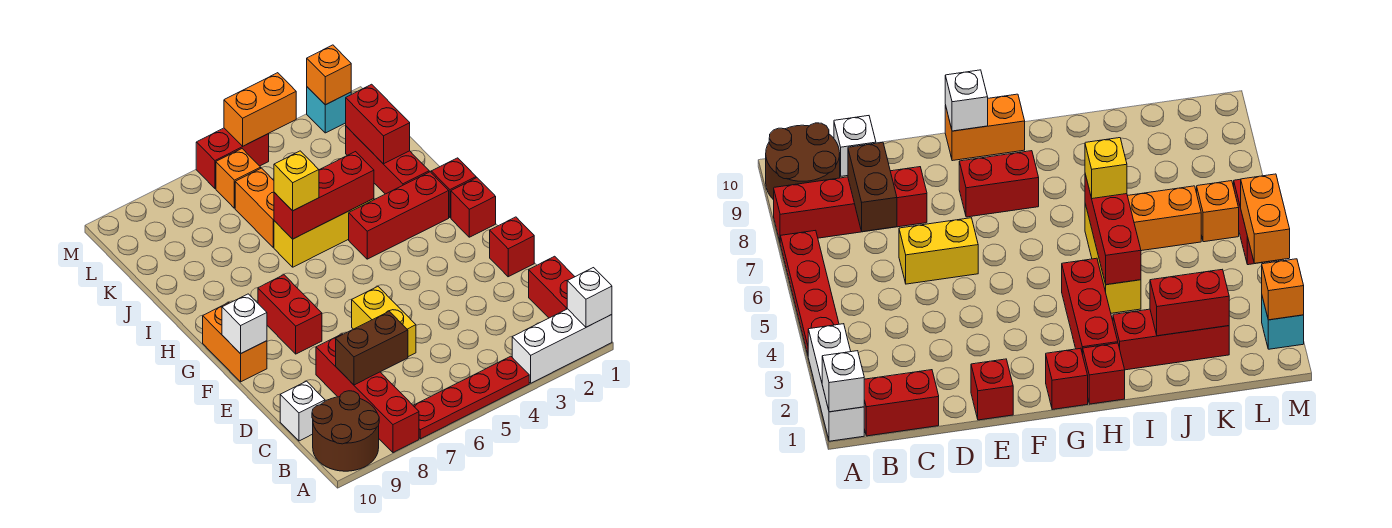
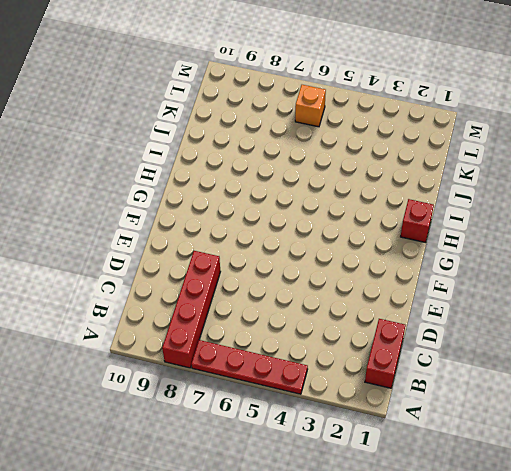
none -> white 1x3 brick [512,309,612,383]
none -> brown 2x2 round brick [312,391,379,471]
none -> white 1x1 brick [280,381,325,441]

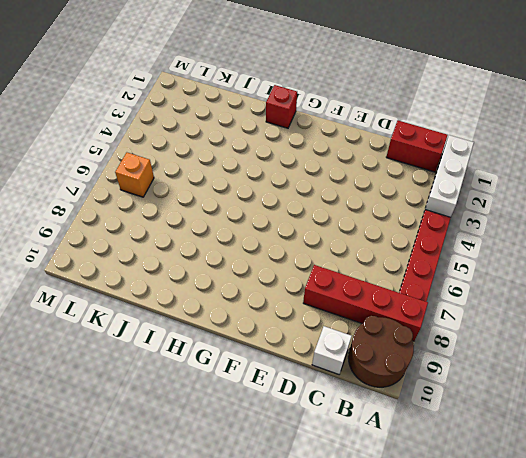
none -> yellow 1x2 brick [352,287,416,357]
none -> red 1x1 brick [490,217,534,277]
none -> red 1x2 brick [258,275,322,354]

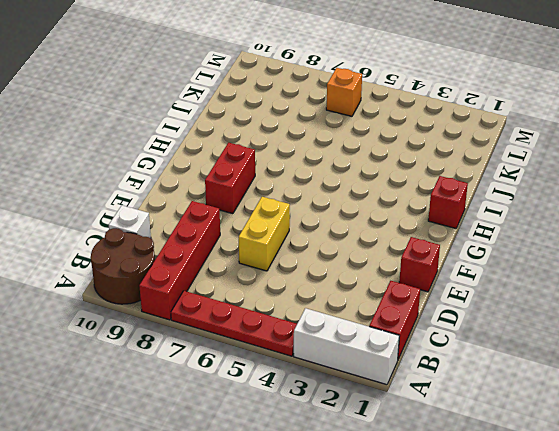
none -> orange 1x2 brick [203,303,267,382]
none -> red 1x1 brick [451,178,496,237]
none -> red 1x3 brick [349,172,449,259]

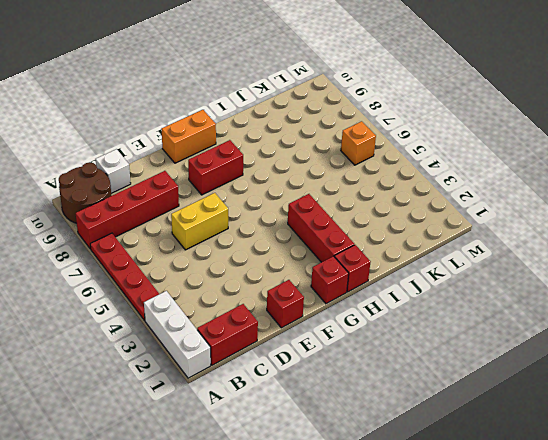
none -> red 1x3 brick [346,126,429,194]
none -> yellow 1x3 brick [274,199,374,267]
none -> orange 1x2 brick [235,168,274,247]

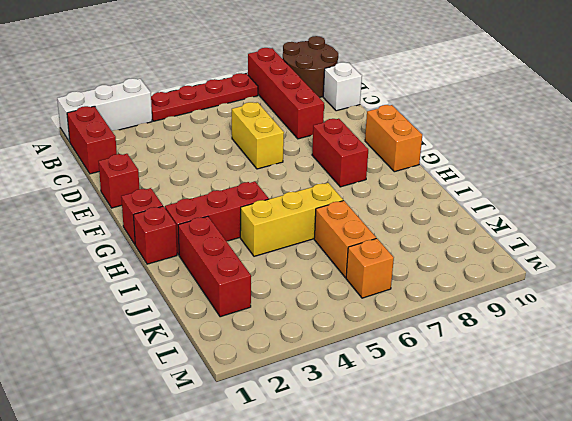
none -> cyan 1x1 brick [307,87,351,133]
none -> red 1x2 brick [196,128,269,188]
none -> white 1x1 brick [567,268,612,327]

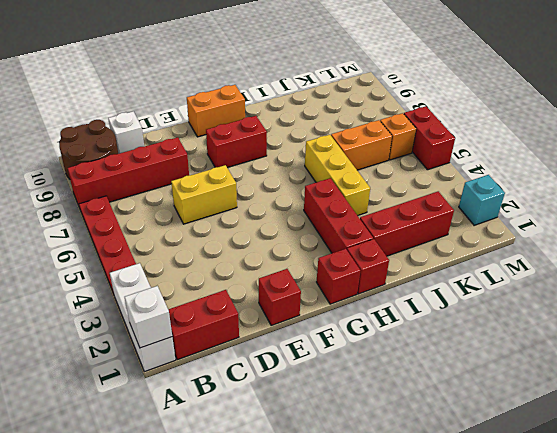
none -> brown 1x2 brick [336,311,408,385]
none -> white 1x1 brick [222,294,267,354]
none -> red 1x3 brick [274,152,374,239]

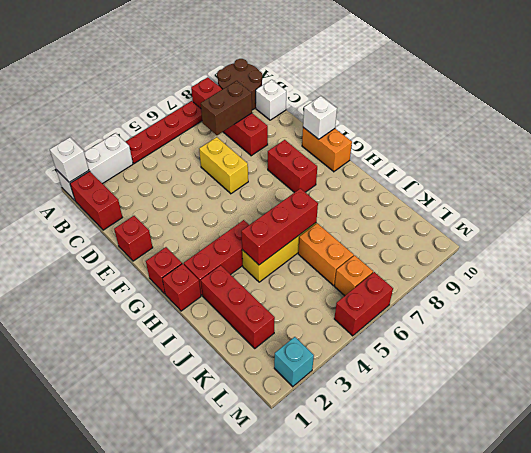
none -> red 1x2 brick [346,84,410,164]
none -> orange 1x1 brick [307,45,351,105]
none -> orange 1x2 brick [224,73,296,146]

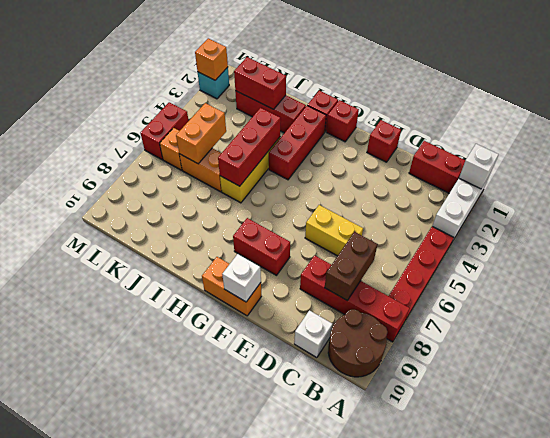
orange 1x2 brick [176,103,226,164] -> orange 1x2 brick moved to [224,73,296,146]
none -> yellow 1x1 brick [274,151,319,211]

